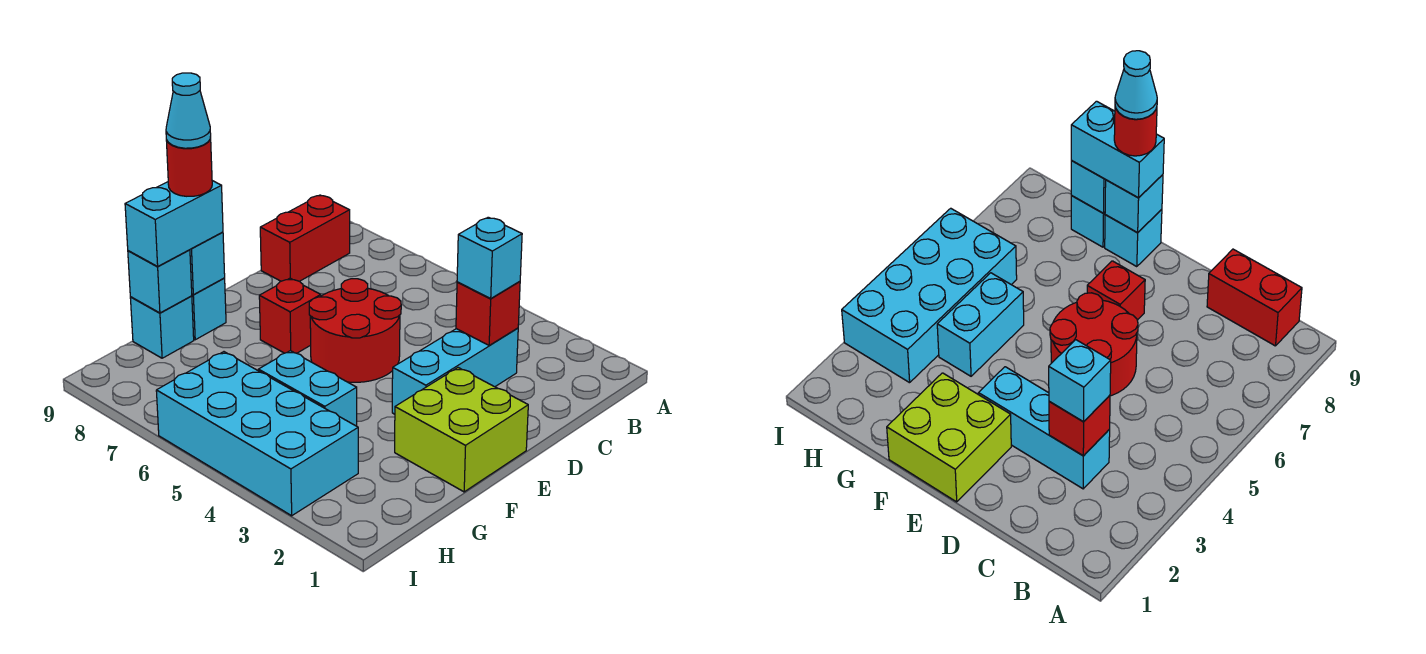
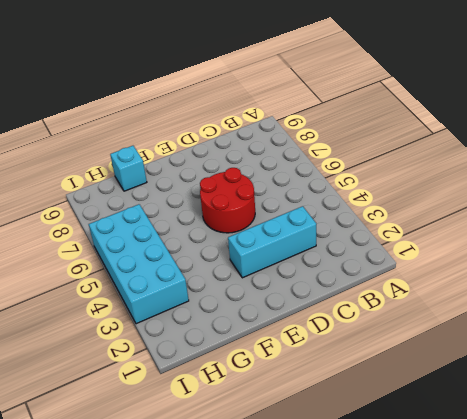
none -> red 1x2 brick [260,195,350,281]
none -> lime 2x2 brick [395,368,528,492]
none -> red 1x1 brick [259,278,321,353]

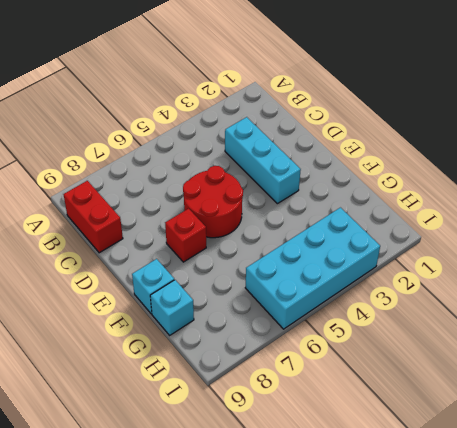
none -> lime 2x2 brick [395,368,528,492]
none -> cyan 1x2 brick [258,351,357,426]
none -> red 1x1 brick [456,281,520,345]

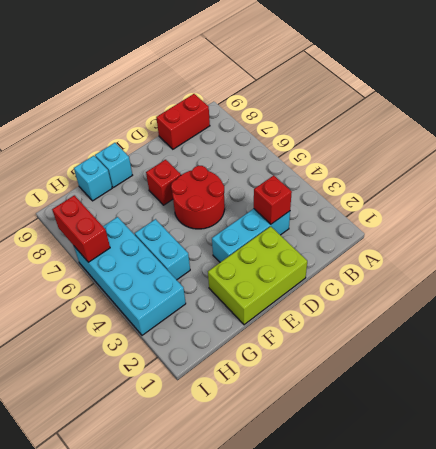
lime 2x3 brick [208,226,307,325] -> lime 2x2 brick [395,368,528,492]
red 1x2 brick [52,195,110,262] -> none
none -> cyan 1x1 brick [190,232,225,295]
none -> cyan 1x1 brick [128,250,192,313]
none -> cyan 1x1 brick [457,217,522,298]

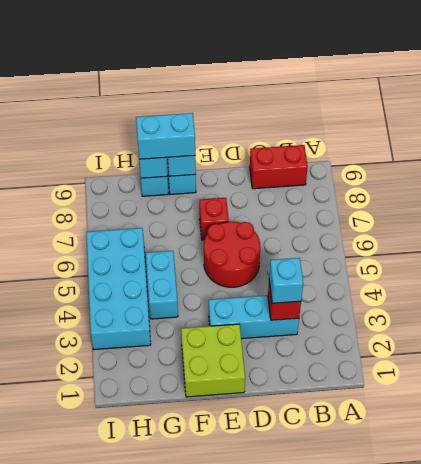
none -> red 1x1 round brick [166,138,212,196]
none -> cyan 1x1 cone [166,73,211,148]

